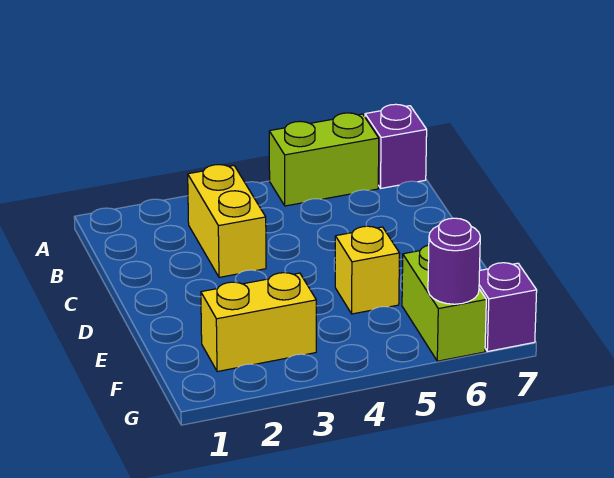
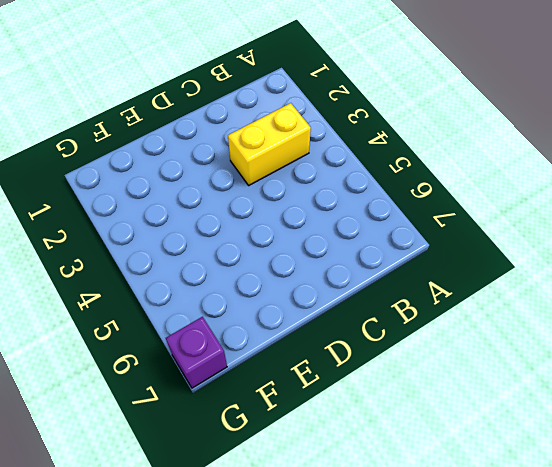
none -> lime 1x2 brick [269,113,379,206]
none -> purple 1x1 brick [365,104,427,188]

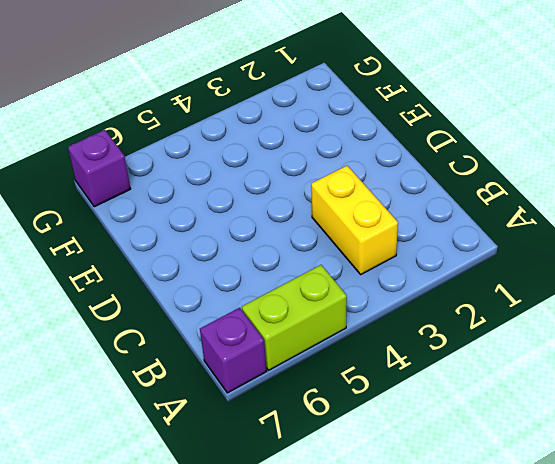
none -> yellow 1x1 brick [335,226,400,314]
none -> yellow 1x2 brick [201,273,316,372]

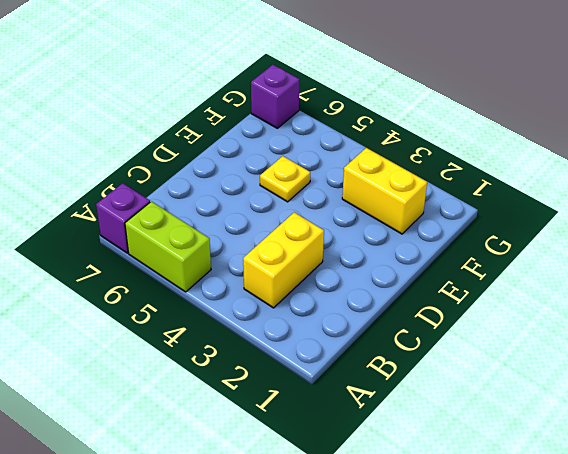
yellow 1x1 plate [260,156,310,202] -> yellow 1x1 brick [335,226,400,314]
none -> lime 1x2 brick [402,245,486,361]
none -> purple 1x1 round brick [428,218,480,304]

